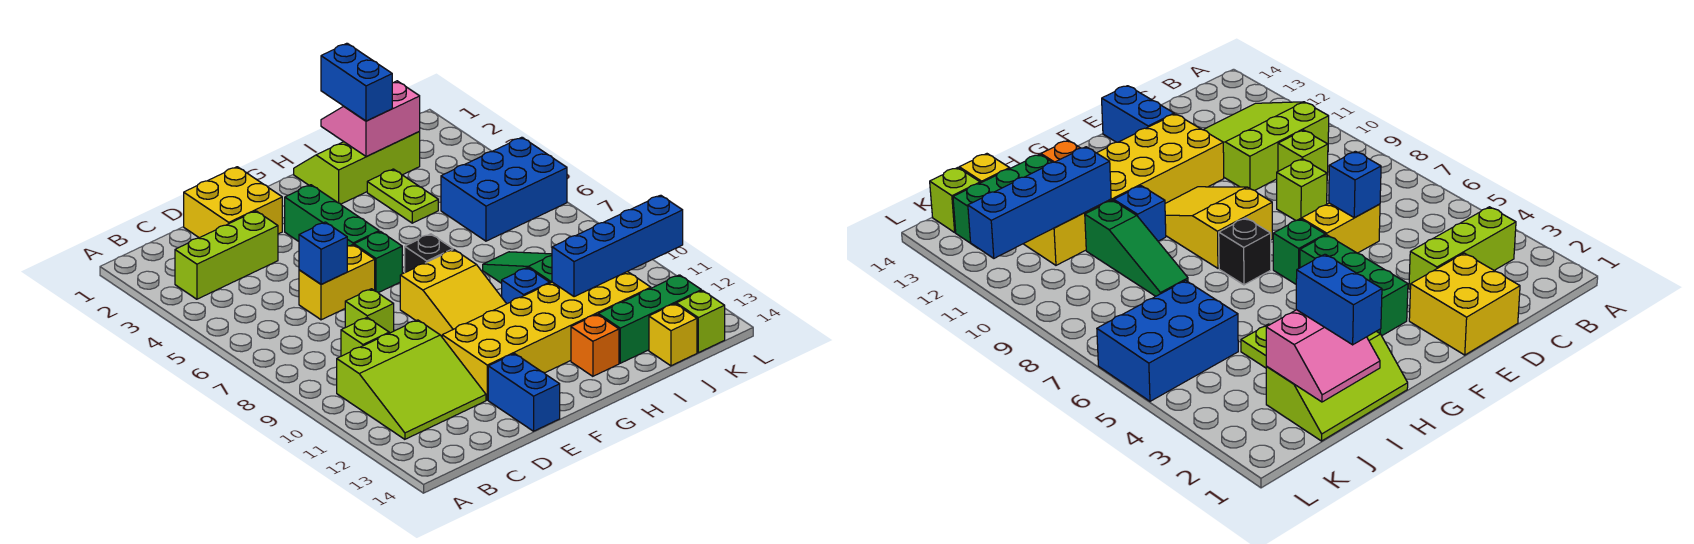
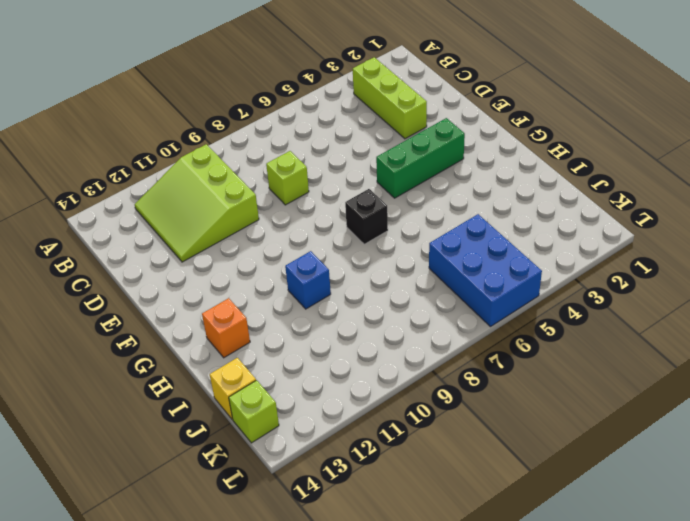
none -> lime 1x1 brick [341,318,389,356]
none -> yellow 2x2 brick [184,167,282,238]
none -> yellow 1x2 brick [299,245,375,320]

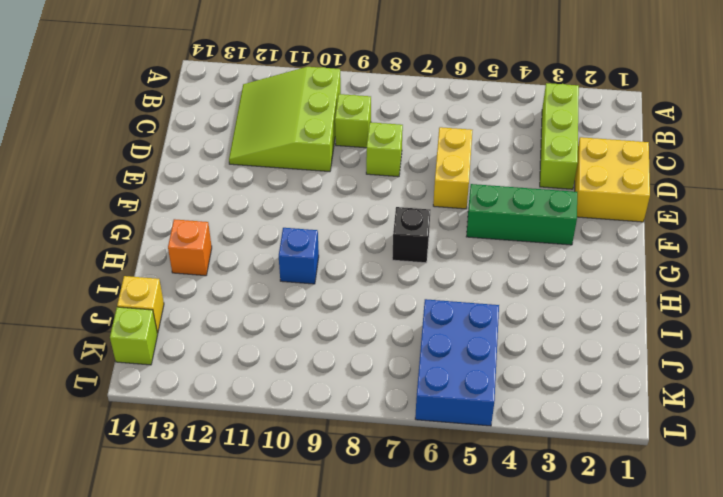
none -> yellow 2x6 brick [442,271,651,400]
none -> blue 1x2 brick [488,354,560,431]
none -> green 1x1 brick [354,231,402,293]

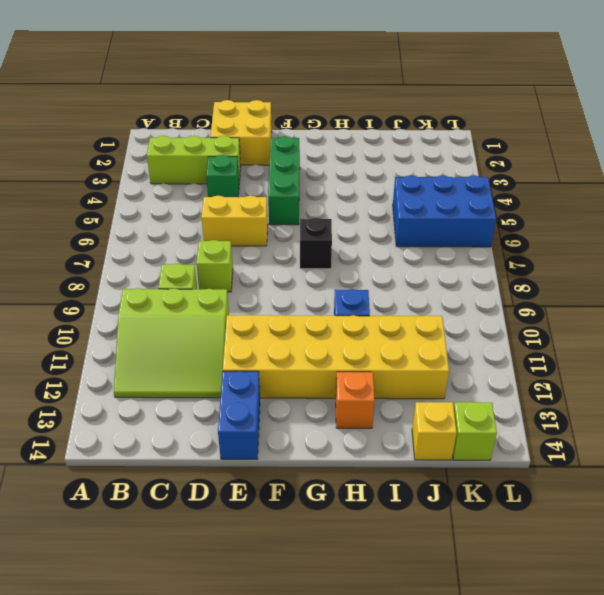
green 1x1 brick [206,155,239,197] -> green 1x1 brick moved to [354,231,402,293]
none -> yellow 2x3 slope [400,250,506,337]
none -> lime 2x3 slope [294,132,420,204]
none -> lime 1x2 plate [367,169,438,223]

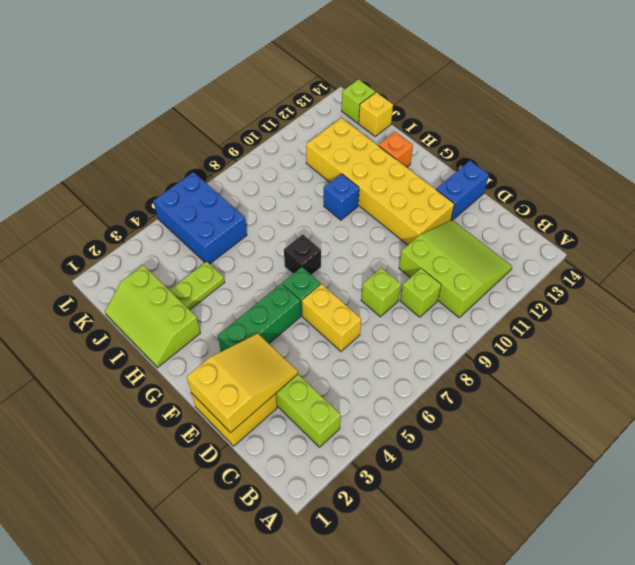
yellow 2x3 slope [187,334,298,433] -> yellow 2x3 slope moved to [400,250,506,337]
none -> green 1x3 slope [483,252,552,283]
none -> green 1x3 brick [598,275,701,363]
none -> blue 1x1 brick [299,222,347,284]

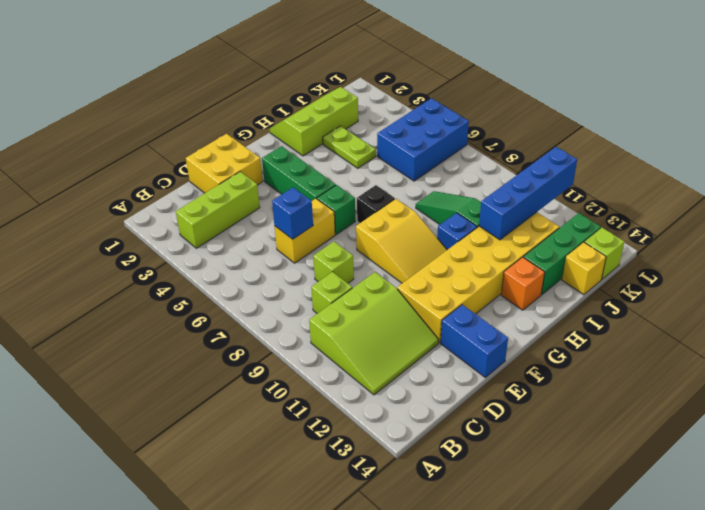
none -> pink 2x2 slope [321,81,420,156]
none -> blue 1x2 brick [321,43,392,121]

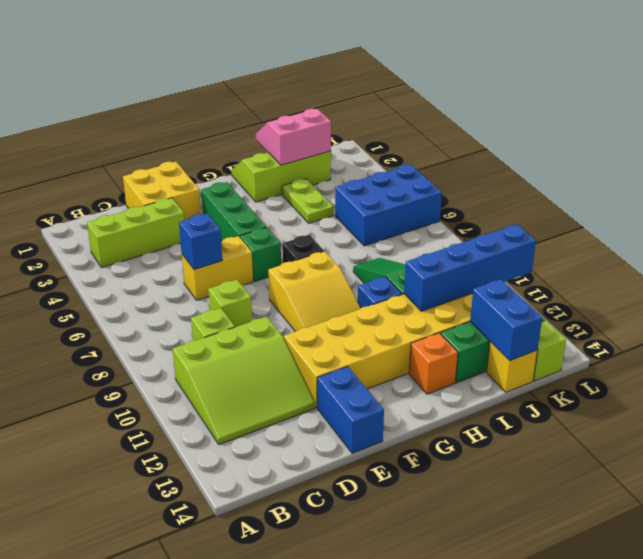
blue 1x2 brick [470,279,542,361] -> blue 1x2 brick moved to [321,43,392,121]

